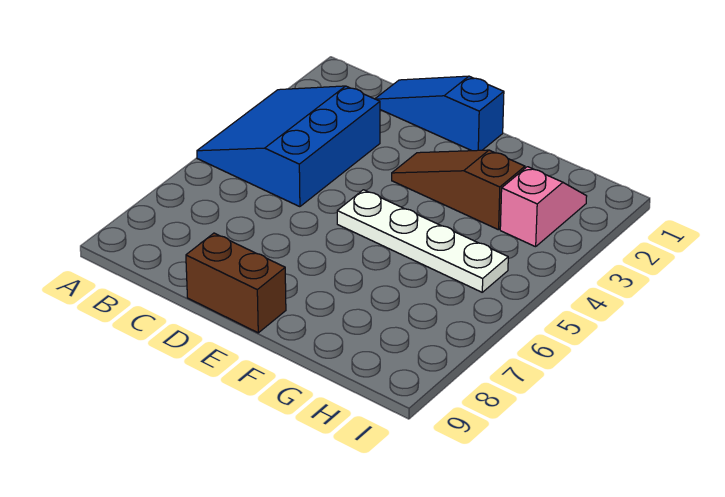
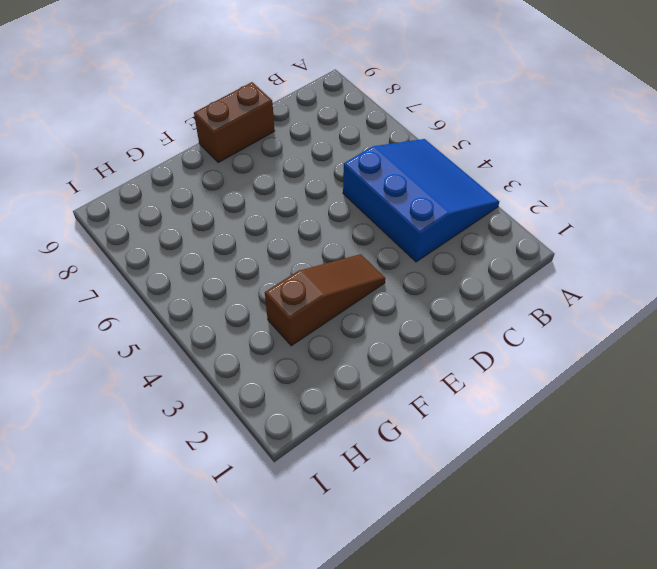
none -> blue 1x3 slope [375,76,504,151]
none -> white 1x4 plate [337,190,508,292]

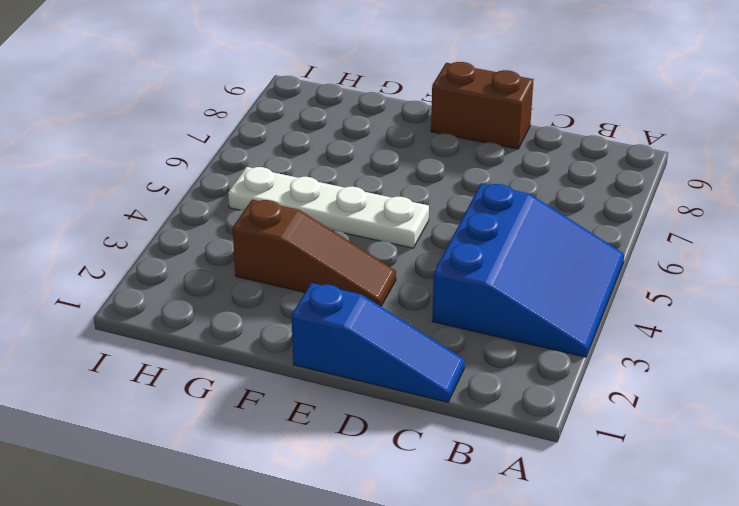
none -> pink 1x2 slope [500,167,587,247]

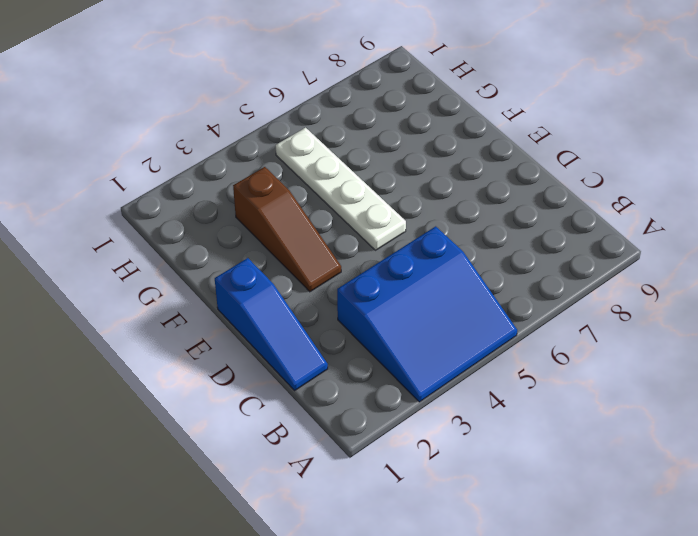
none -> brown 1x2 brick [186,233,286,333]
none -> pink 1x2 slope [500,167,587,247]

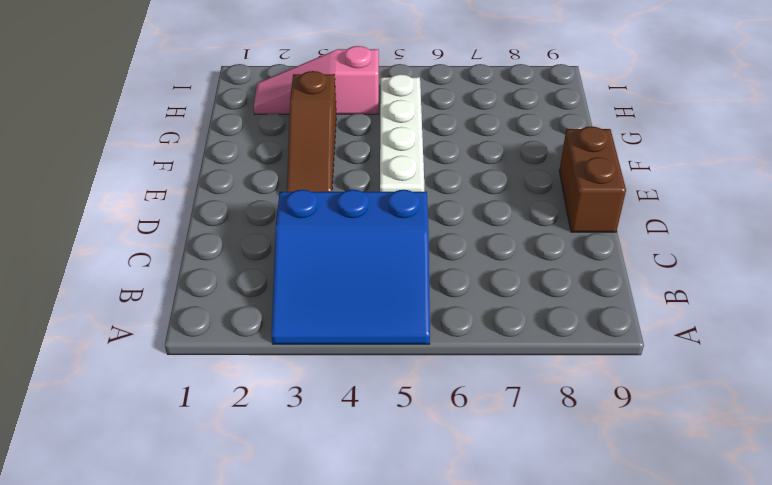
pink 1x3 slope [254,46,379,114] -> pink 1x2 slope [500,167,587,247]
none -> blue 1x3 slope [375,76,504,151]

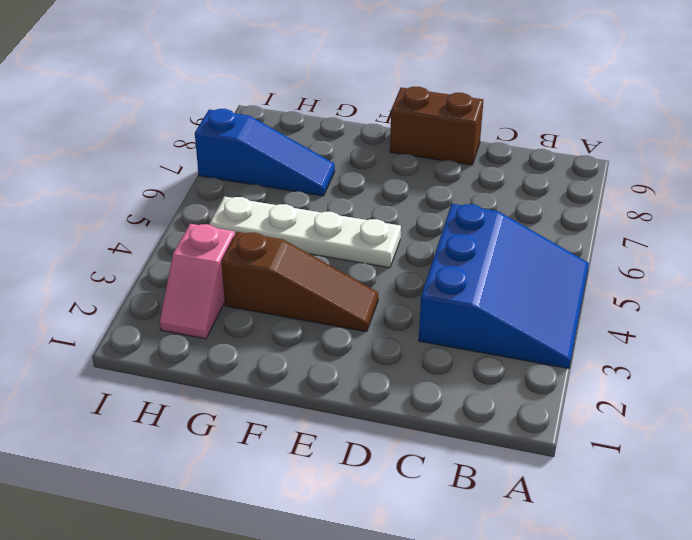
blue 1x3 slope [195,109,335,196] -> blue 1x3 slope moved to [375,76,504,151]

